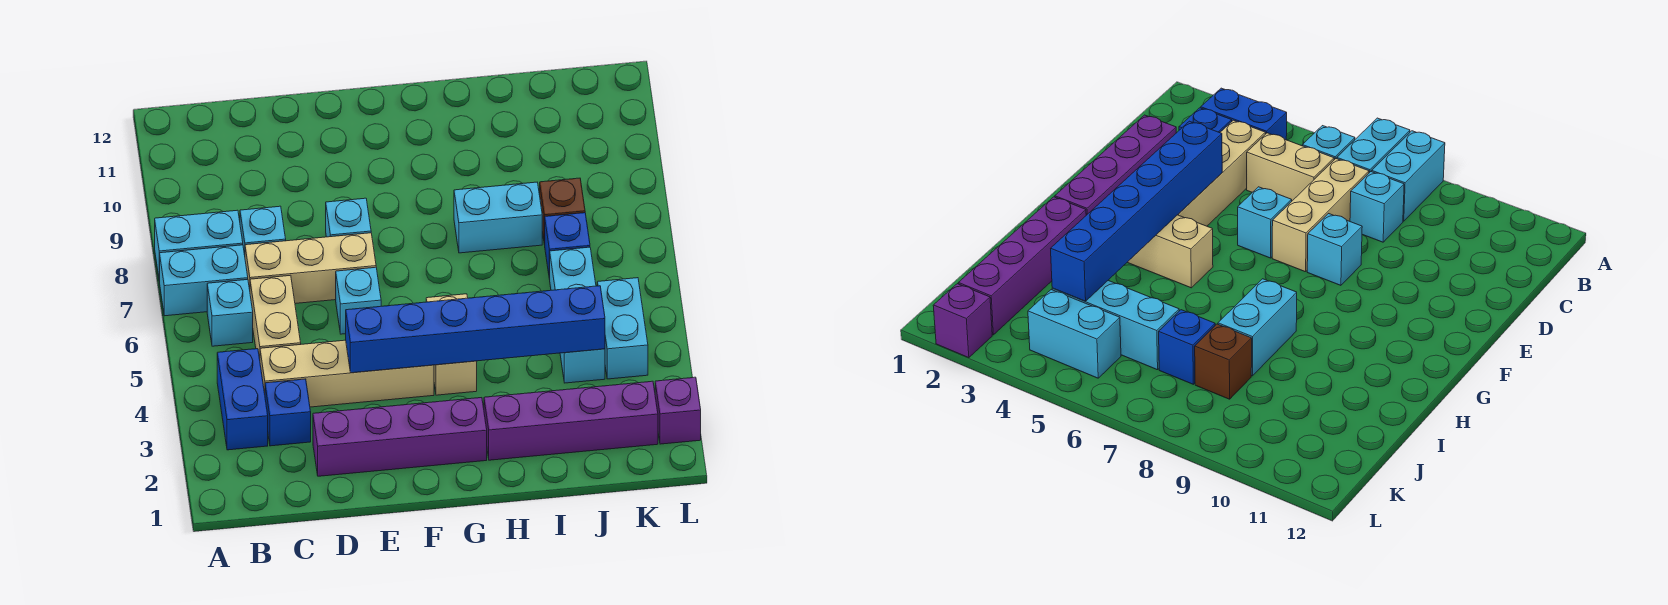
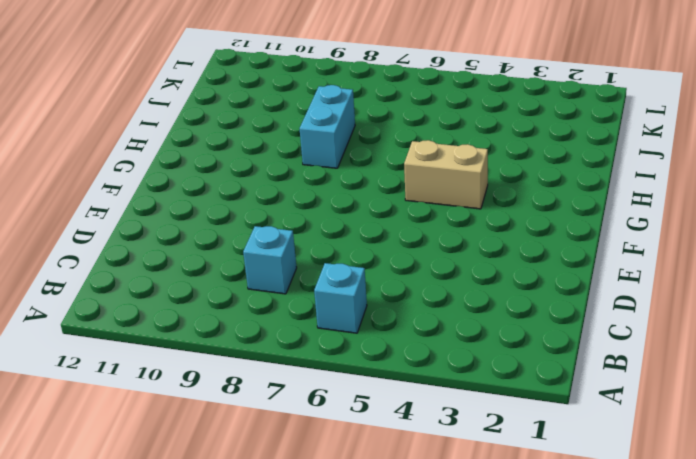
none -> cyan 1x2 brick [160,245,248,316]
none -> cyan 1x2 brick [155,210,243,281]
none -> blue 1x2 brick [217,349,268,450]

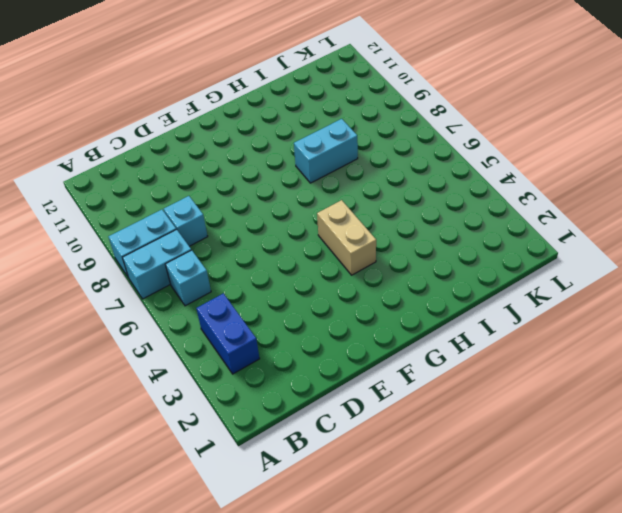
none -> blue 1x1 brick [265,379,311,446]
none -> tan 1x4 brick [260,340,434,407]
none -> tan 1x2 brick [250,275,301,359]

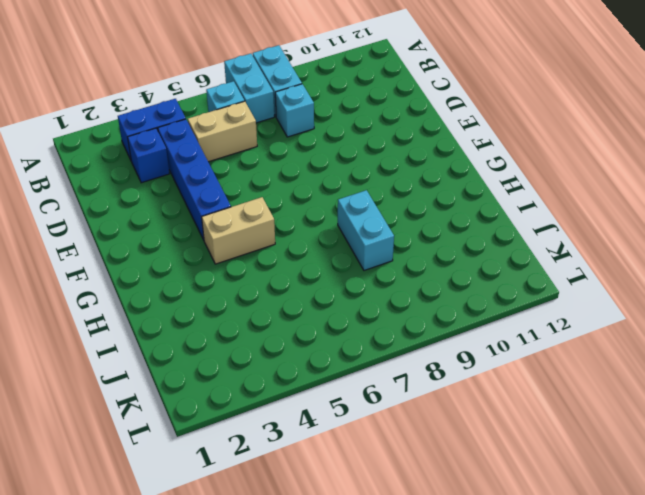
blue 1x4 brick [158,119,231,240] -> tan 1x4 brick [260,340,434,407]
none -> tan 1x3 brick [245,233,376,304]
none -> purple 1x4 brick [313,398,487,476]
none -> cyan 1x1 brick [336,267,381,334]

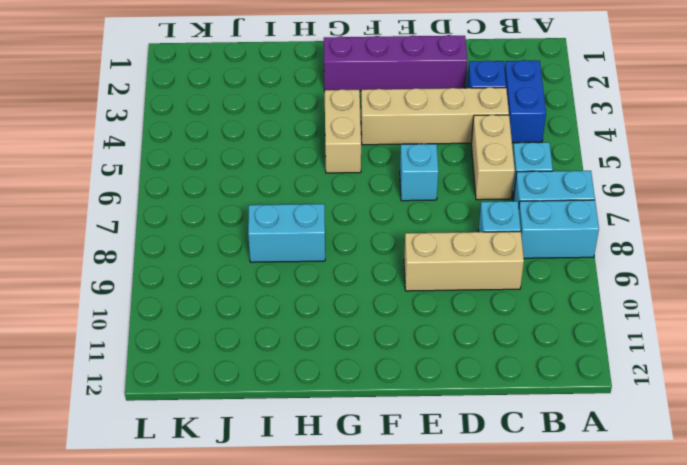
tan 1x3 brick [404,231,524,291] -> tan 1x3 brick moved to [245,233,376,304]
none -> cyan 1x1 brick [326,198,371,237]
none -> purple 1x4 brick [484,381,658,460]
none -> cyan 1x3 brick [550,247,605,383]

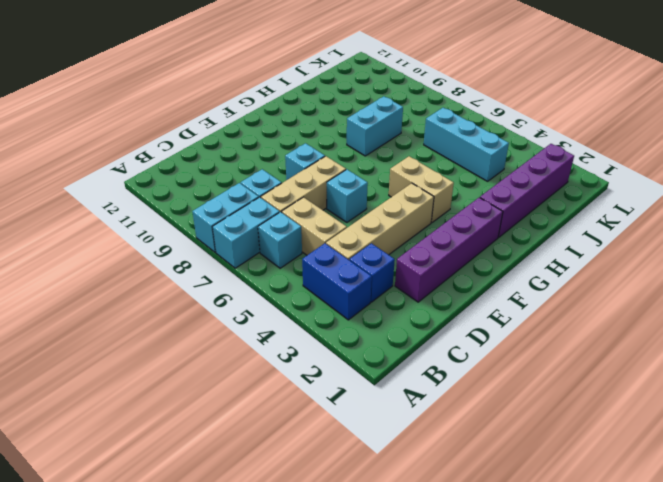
none -> blue 1x1 brick [545,213,590,279]
none -> brown 1x1 brick [540,178,585,245]
none -> cyan 1x2 brick [597,278,648,379]

